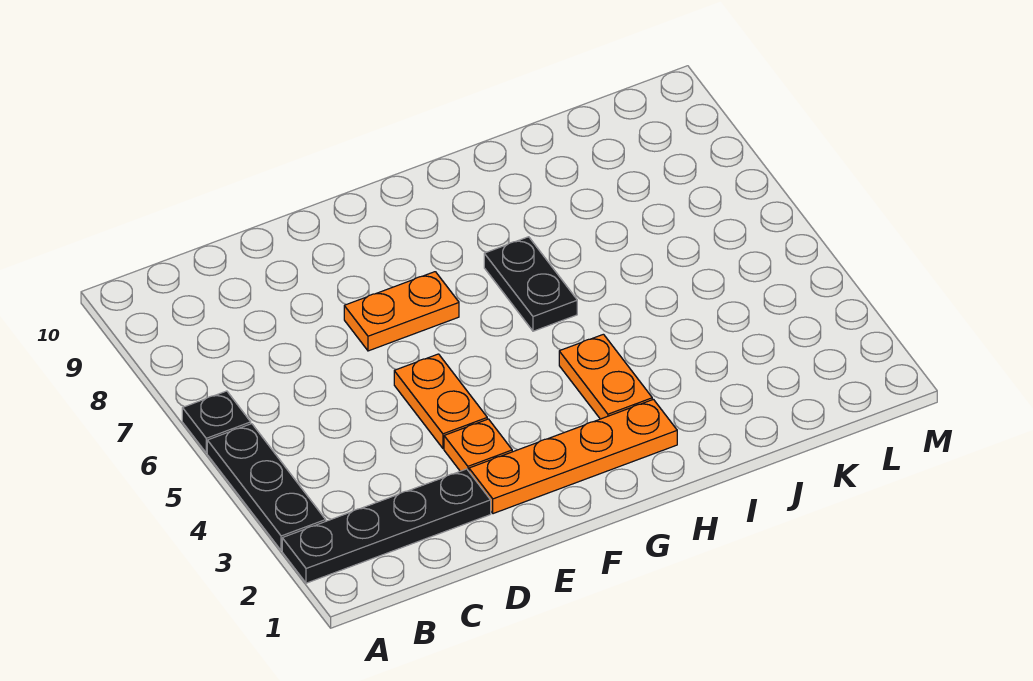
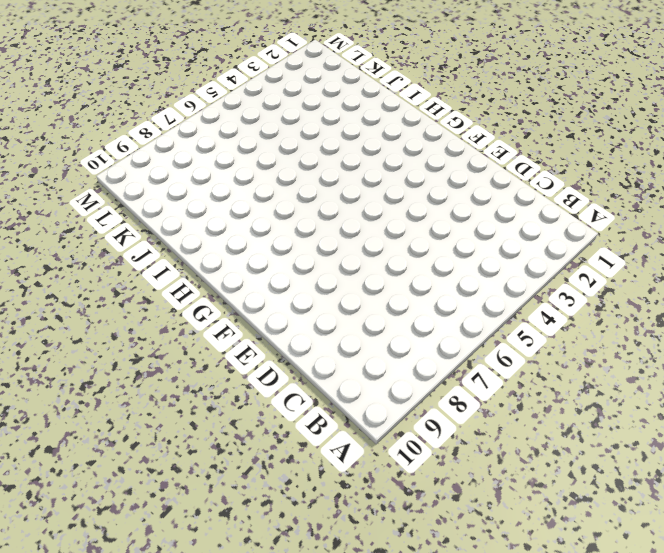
none -> black 1x4 plate [282,469,491,583]
none -> black 1x3 plate [207,424,326,551]

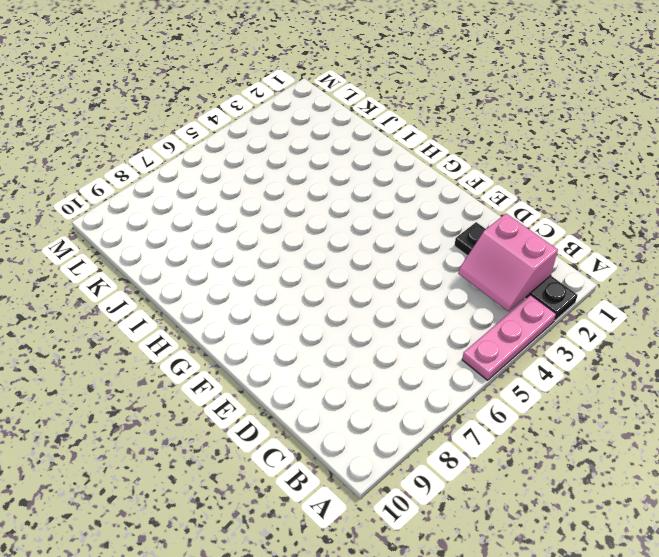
pink 1x3 plate [462,295,556,380] -> black 1x3 plate [207,424,326,551]
pink 2x2 slope [458,214,558,311] -> none
none -> black 1x1 plate [182,391,251,453]
none -> orange 1x4 plate [469,399,677,514]

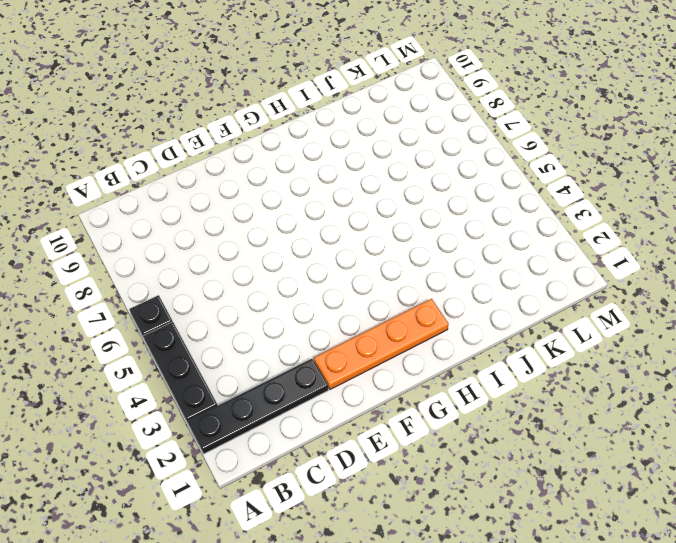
none -> orange 1x1 plate [444,419,512,471]
none -> orange 1x2 plate [394,354,487,448]

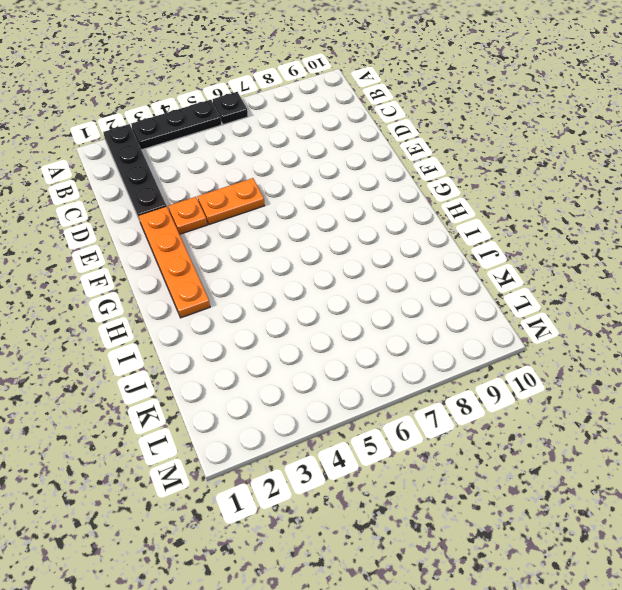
none -> orange 1x2 plate [344,272,459,351]
none -> orange 1x2 plate [559,334,652,419]

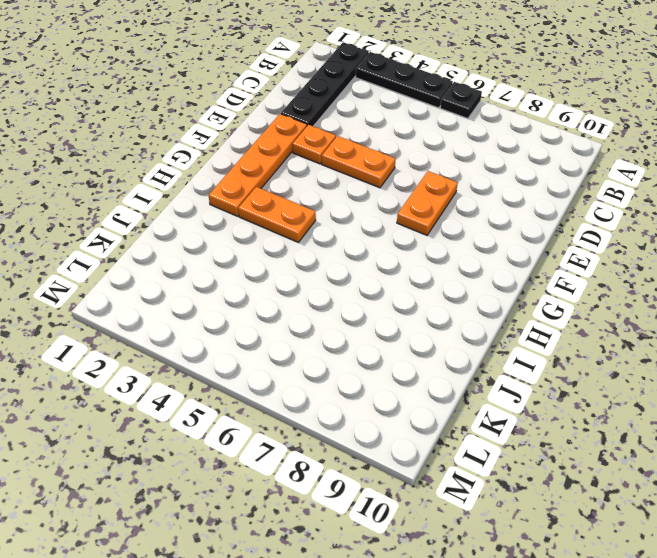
none -> black 1x2 plate [484,237,577,331]

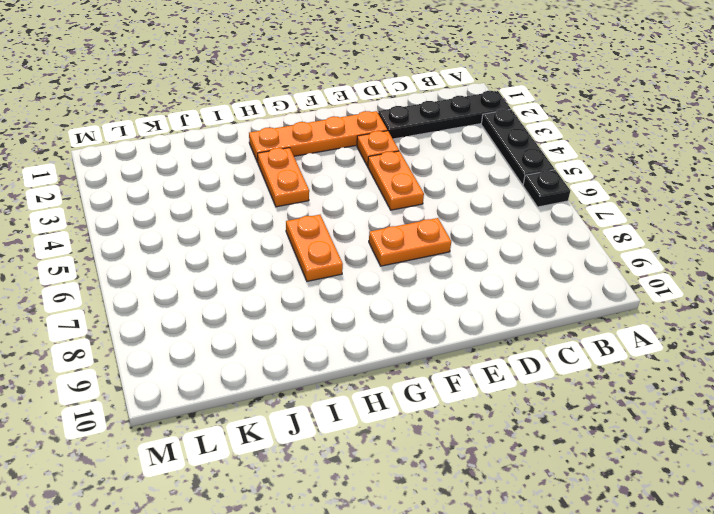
orange 1x2 plate [286,215,343,281] -> black 1x2 plate [484,237,577,331]

